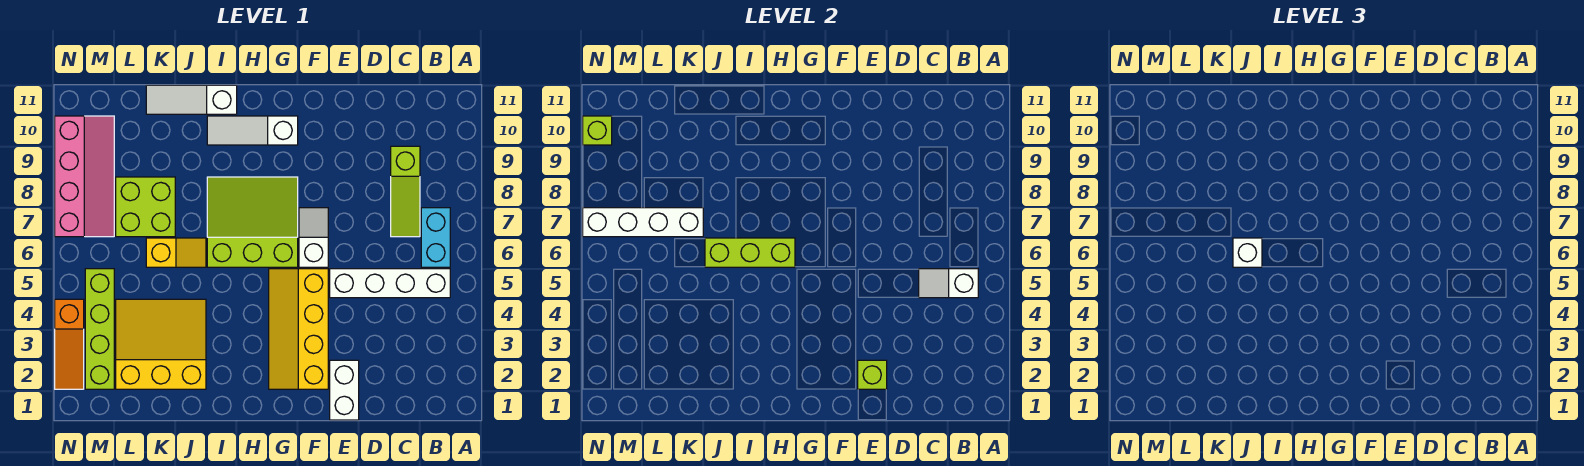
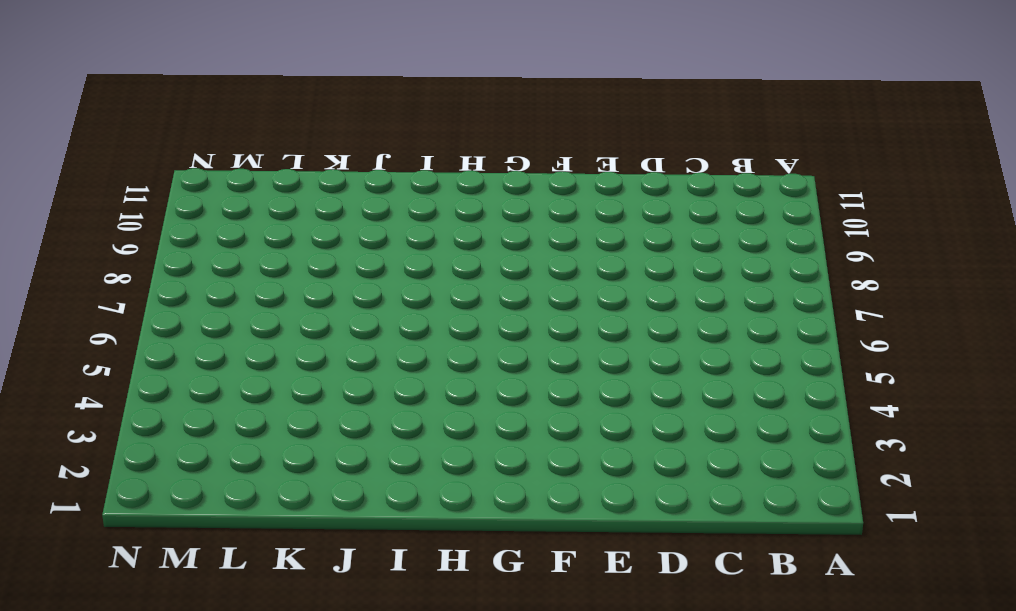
none -> white 1x4 brick [330,269,450,298]
none -> cyan 1x2 brick [421,208,450,267]
none -> lime 1x3 slope [391,146,420,237]

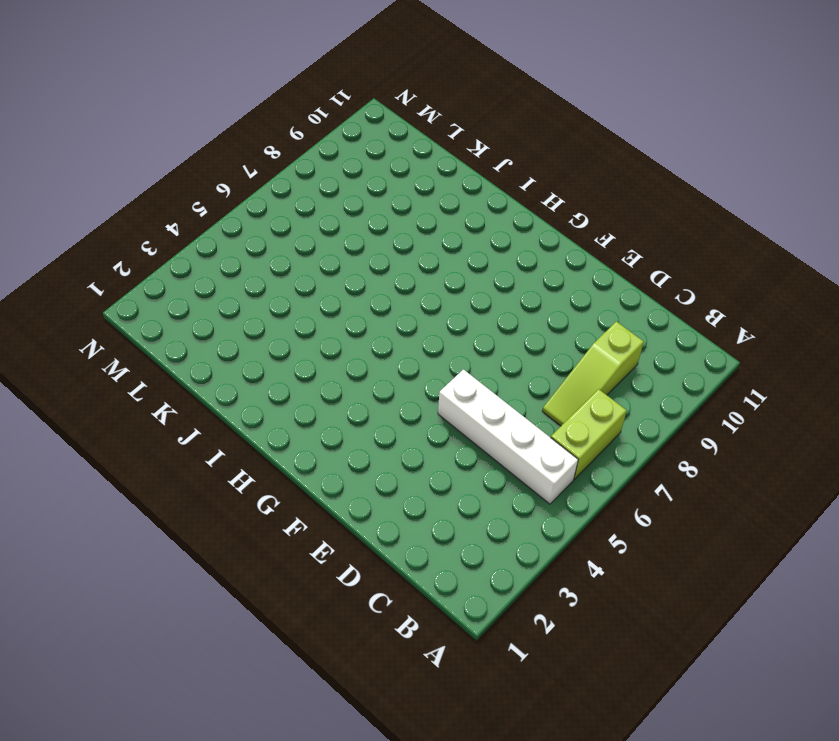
lime 1x2 brick [551,389,627,479] -> cyan 1x2 brick [421,208,450,267]
none -> white 1x2 brick [330,360,359,420]
none -> yellow 2x4 slope [269,269,328,389]
none -> white 1x2 slope [299,208,328,267]

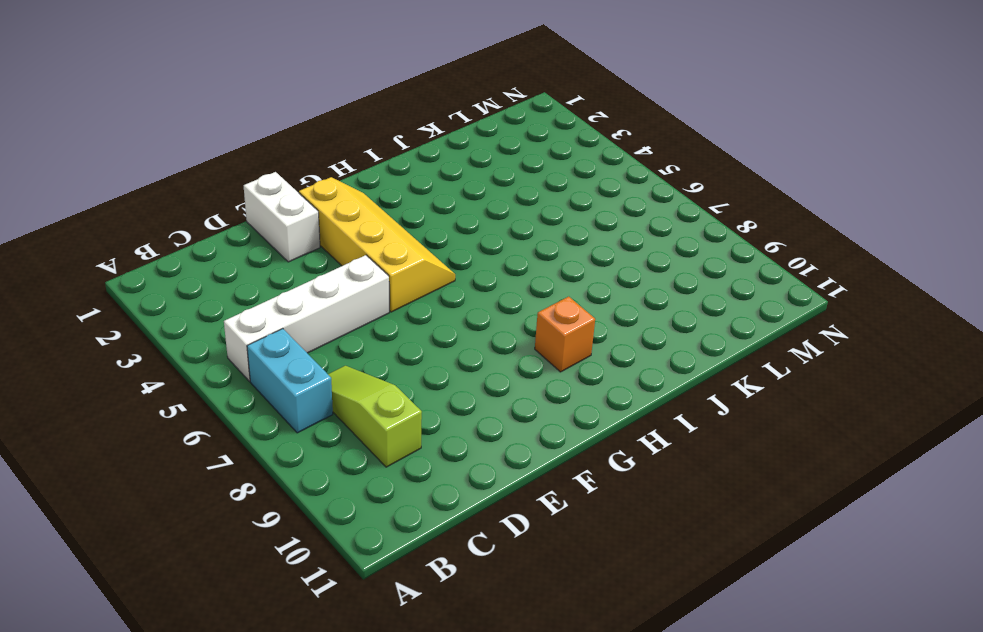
orange 1x1 brick [535,297,595,372] -> none
none -> white 1x2 slope [299,208,328,267]
none -> lime 3x3 slope [207,177,298,267]
none -> white 1x3 slope [207,116,298,145]

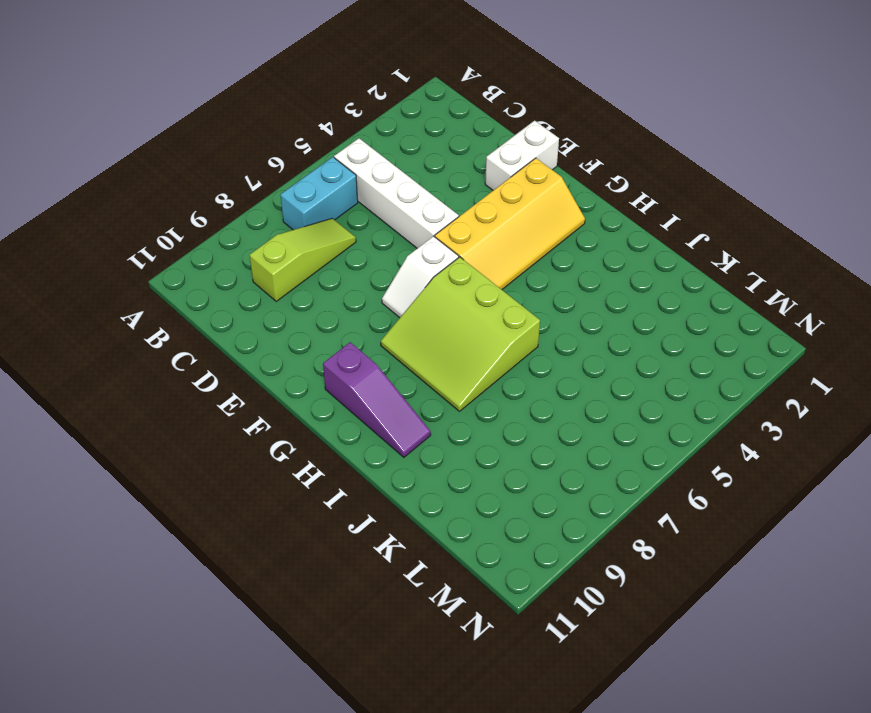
purple 1x3 slope [323,342,431,457] -> white 1x3 slope [207,116,298,145]
none -> white 1x3 slope [146,85,237,114]
none -> yellow 3x3 slope [116,299,206,389]
none -> yellow 1x2 slope [146,238,206,267]

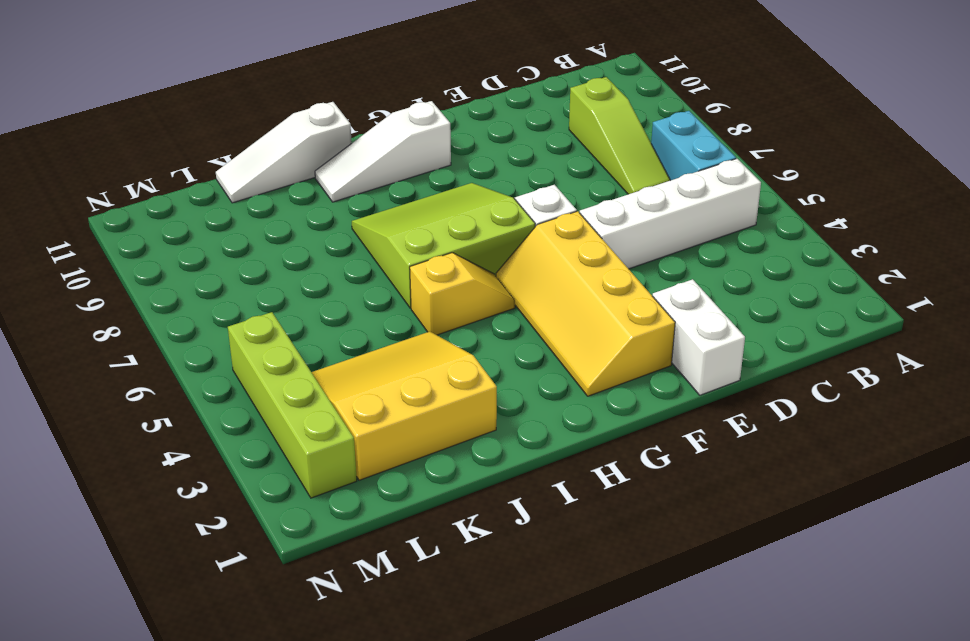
yellow 1x2 slope [410,253,515,335] -> yellow 1x2 slope moved to [146,238,206,267]
none -> lime 2x2 brick [116,177,175,237]
none -> pink 2x4 slope [55,116,114,237]
none -> orange 1x3 slope [55,299,84,389]

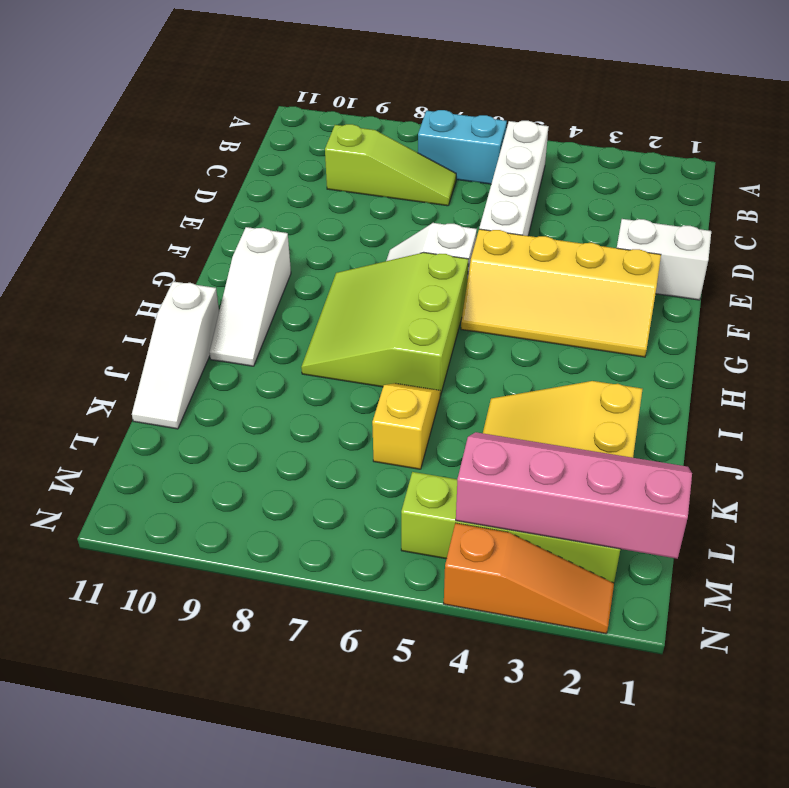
pink 2x4 slope [456,432,692,559] -> pink 2x4 slope moved to [55,116,114,237]
none -> lime 2x2 brick [116,177,175,237]
none -> white 1x2 slope [919,269,978,298]
none -> lime 1x1 brick [858,360,887,389]

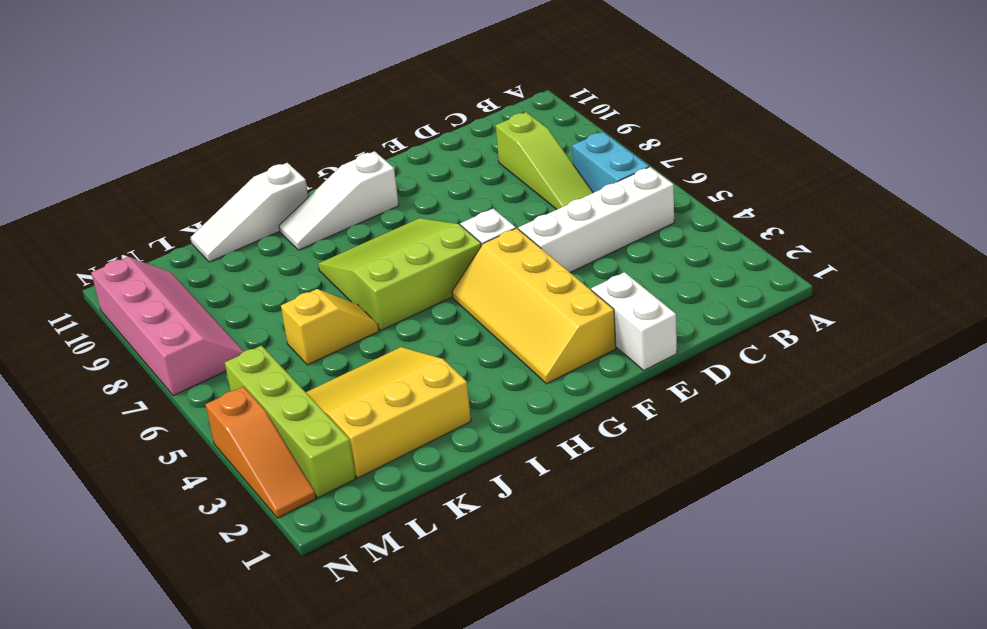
none -> lime 2x2 brick [116,177,175,237]
none -> white 1x2 slope [919,269,978,298]
none -> lime 1x1 brick [858,360,887,389]

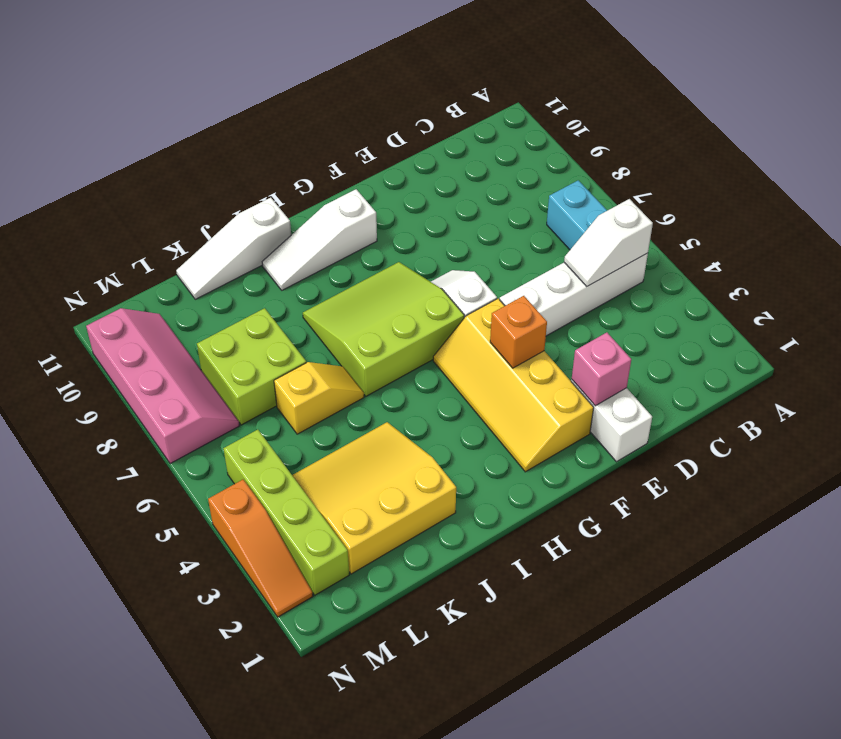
pink 1x1 brick [572,332,631,406] -> lime 1x1 brick [858,360,887,389]
orange 1x1 brick [490,296,547,368] -> none
none -> lime 1x3 slope [391,146,420,237]
none -> lime 1x3 brick [705,238,795,267]
none -> white 1x4 brick [583,208,703,237]

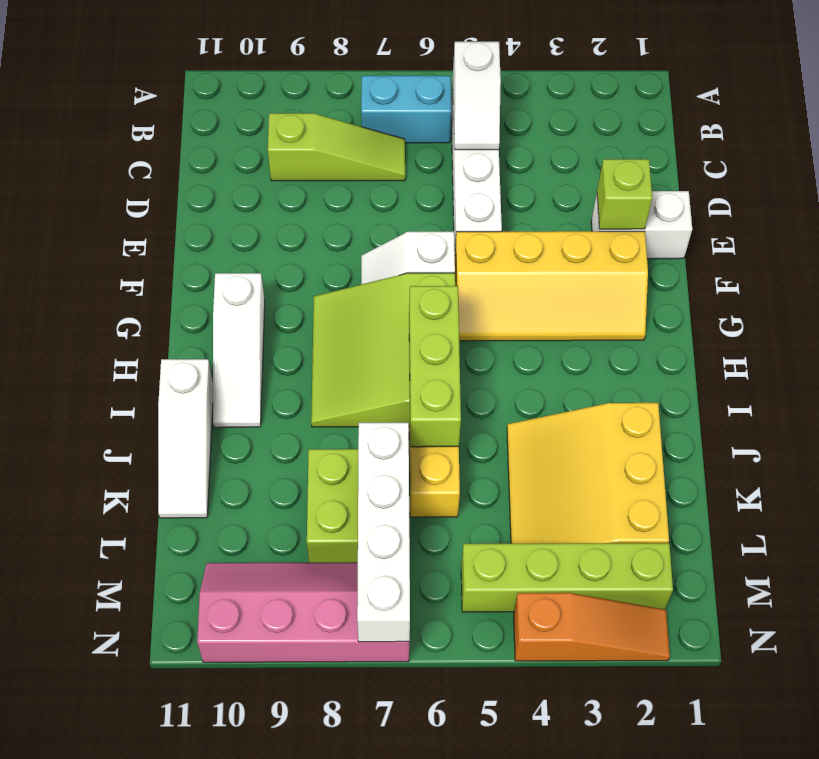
none -> lime 1x1 brick [583,116,612,145]
none -> white 1x1 brick [1233,238,1262,267]

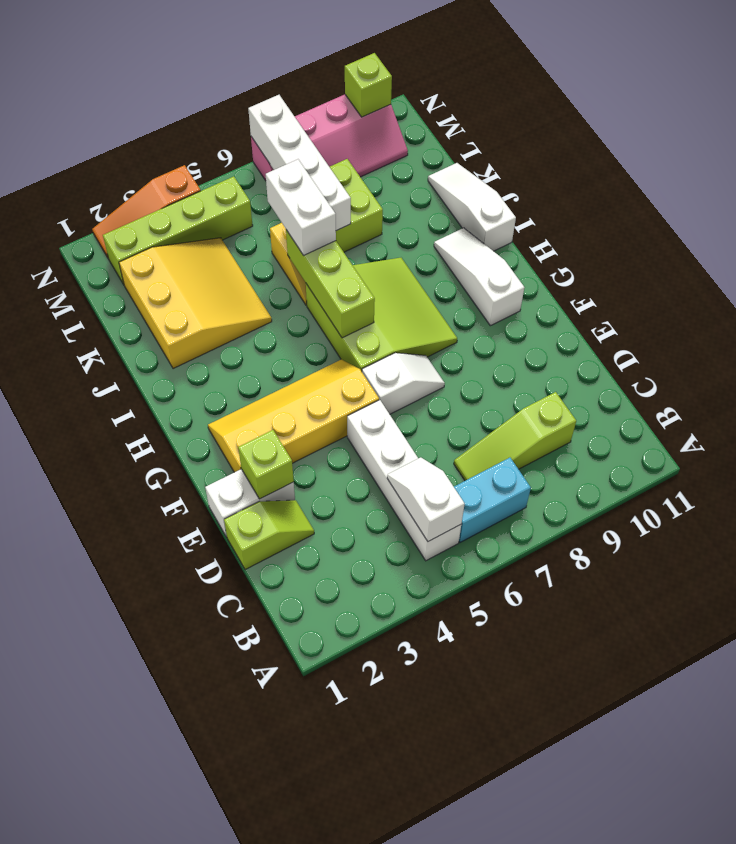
lime 1x2 slope [224,500,314,570] -> none
white 1x2 brick [266,159,336,255] -> white 1x1 brick [1233,238,1262,267]

